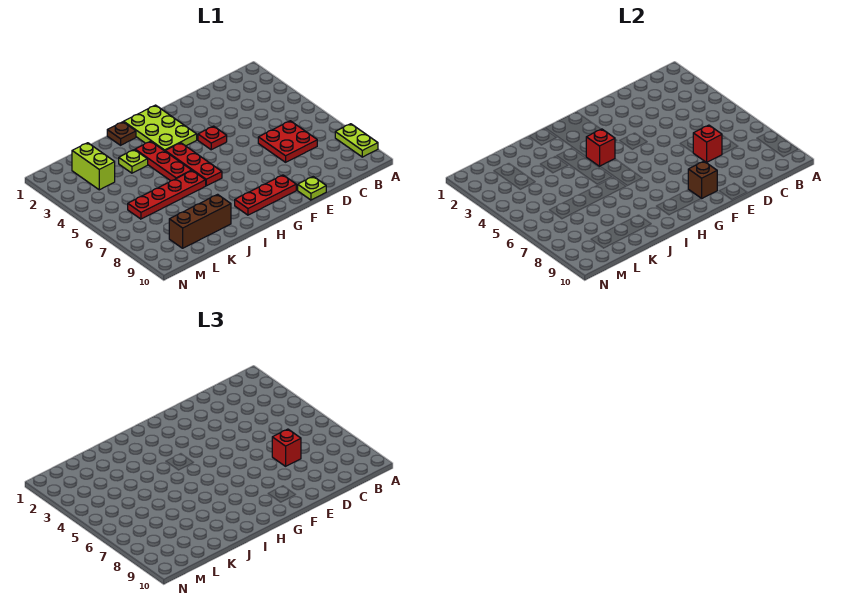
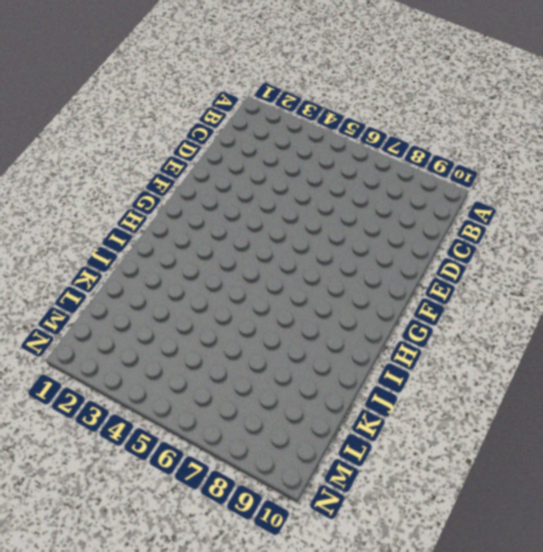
none -> lime 1x2 plate [335,124,378,157]
none -> red 2x2 plate [258,121,317,162]
none -> lime 1x1 plate [298,177,326,200]

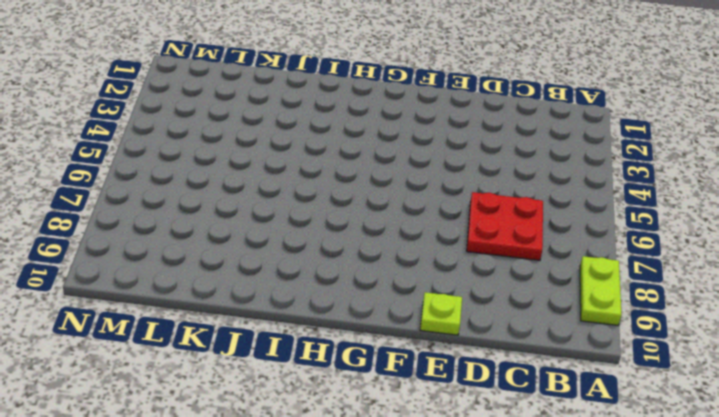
none -> red 1x1 plate [198,126,227,150]
none -> red 1x3 plate [235,175,296,215]
none -> lime 2x3 plate [124,105,197,151]

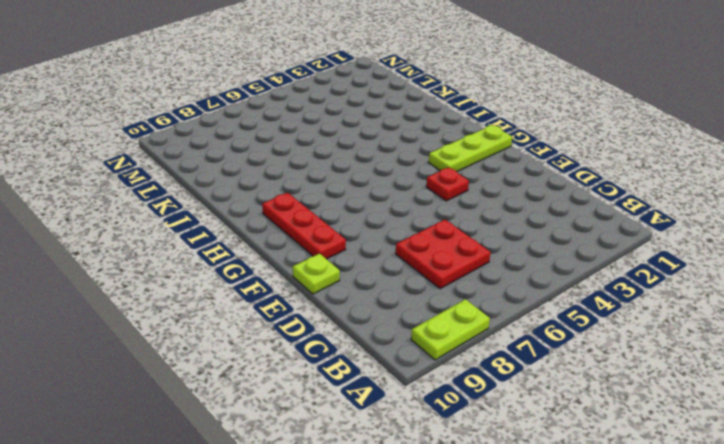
lime 1x3 plate [429,125,512,172] -> lime 2x3 plate [124,105,197,151]
none -> red 1x3 plate [165,143,222,186]
none -> brown 1x1 plate [107,122,136,145]
none -> red 1x3 plate [135,141,192,181]

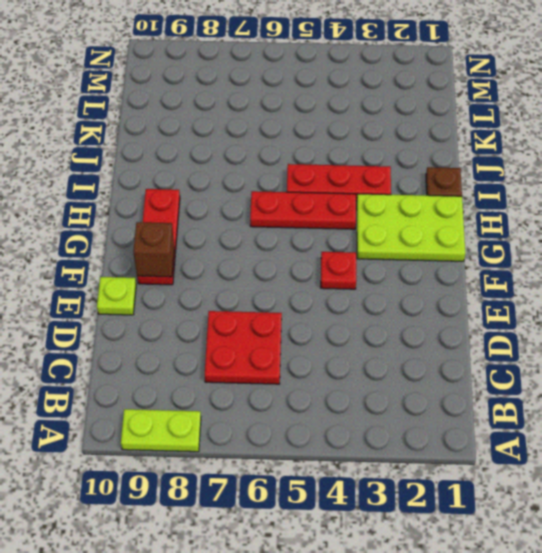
none -> red 1x4 plate [128,171,206,219]
none -> lime 1x1 plate [119,150,148,173]
none -> brown 1x3 brick [169,194,231,248]

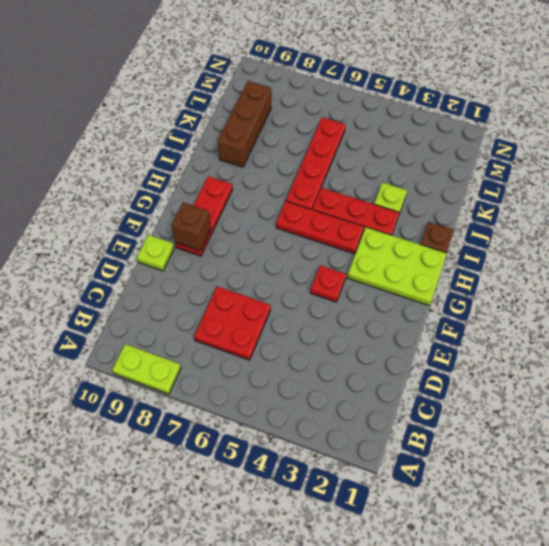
none -> lime 1x2 brick [72,143,115,190]
none -> red 1x1 brick [693,125,722,162]
none -> red 1x1 brick [586,129,615,166]

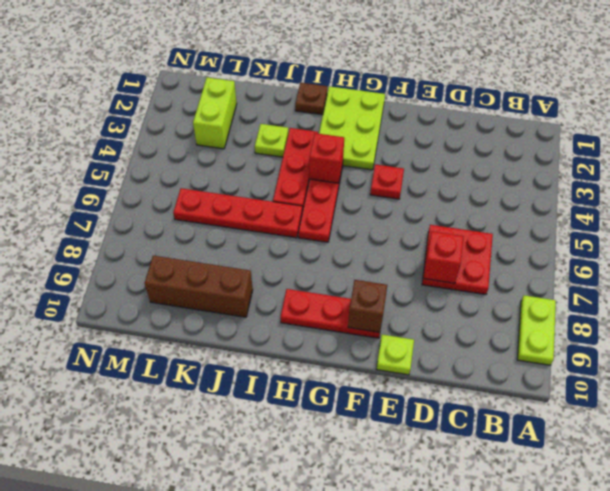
none -> red 1x1 brick [272,429,301,466]

